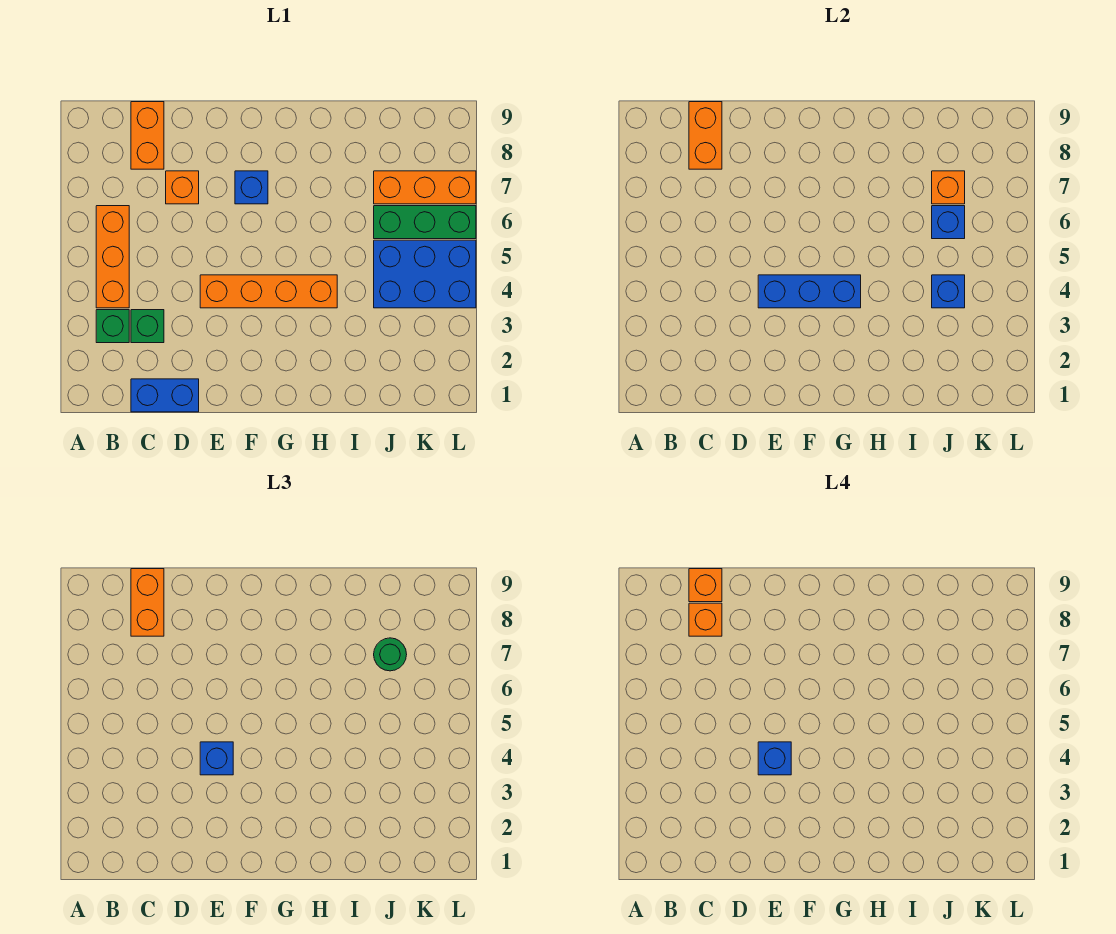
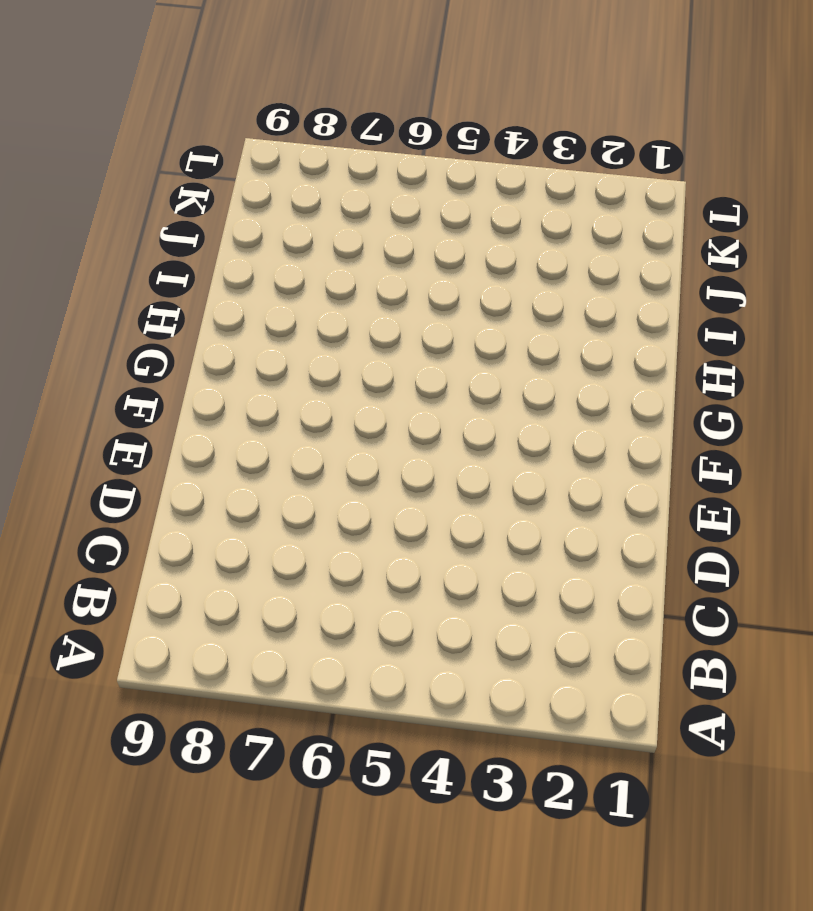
none -> green 1x1 brick [96,310,129,343]
none -> orange 1x3 brick [96,206,129,308]
none -> blue 1x2 brick [131,379,199,412]

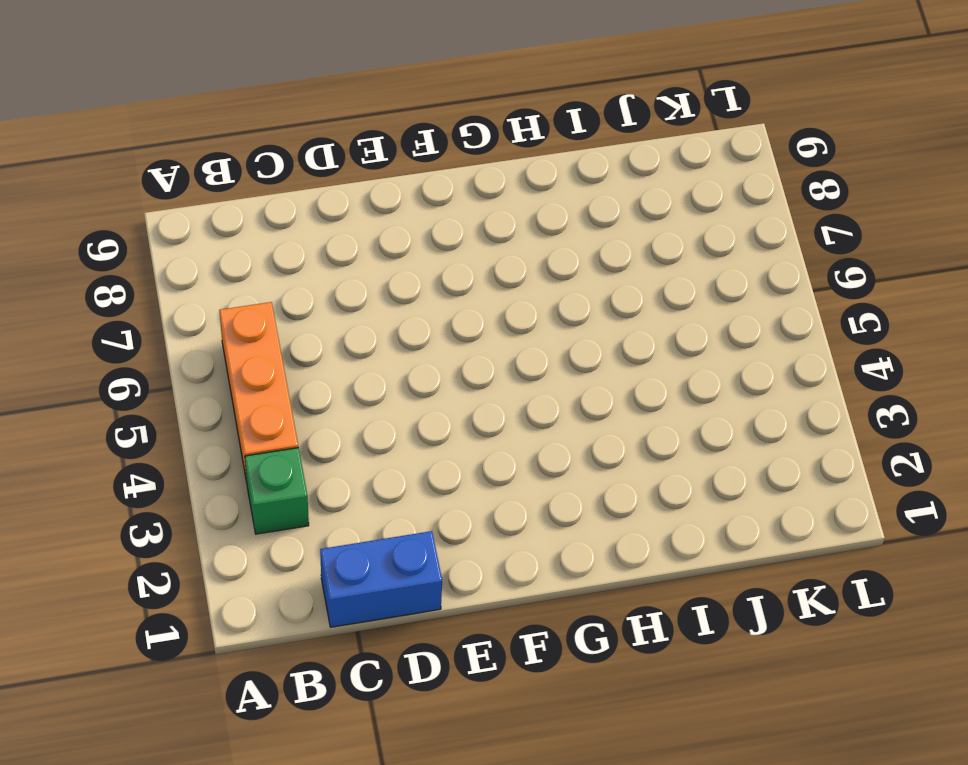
none -> green 1x1 brick [131,310,164,343]
none -> orange 1x2 brick [131,102,164,169]
none -> orange 1x1 brick [166,171,199,204]

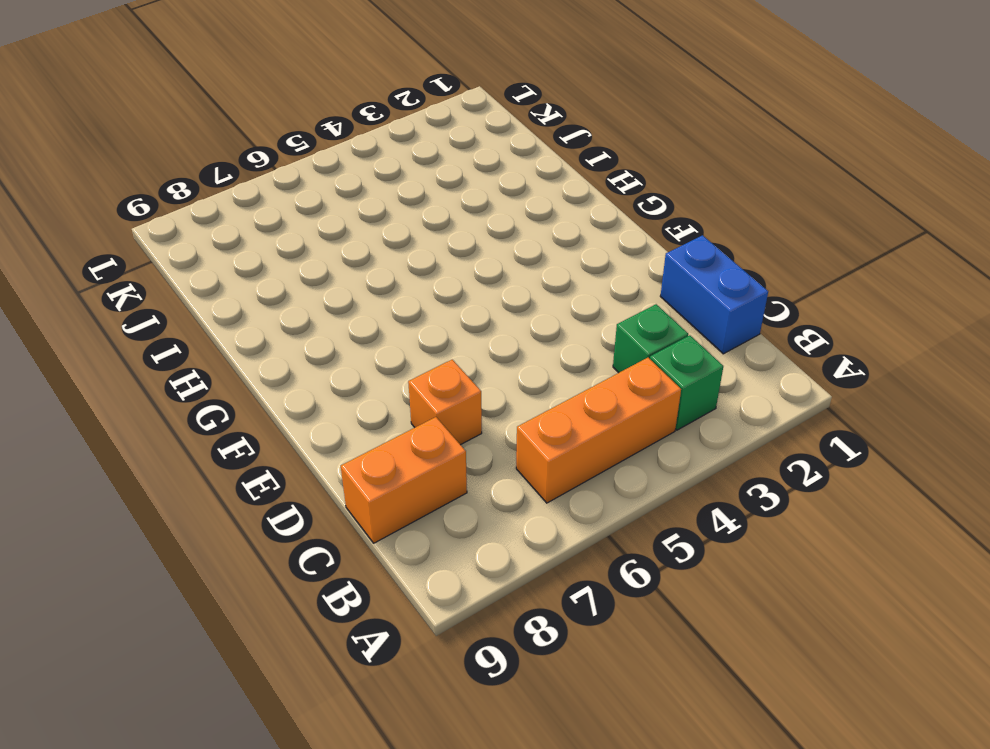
none -> orange 1x4 brick [200,275,337,308]
none -> blue 1x1 brick [235,171,268,204]
none -> blue 2x3 brick [374,240,476,308]

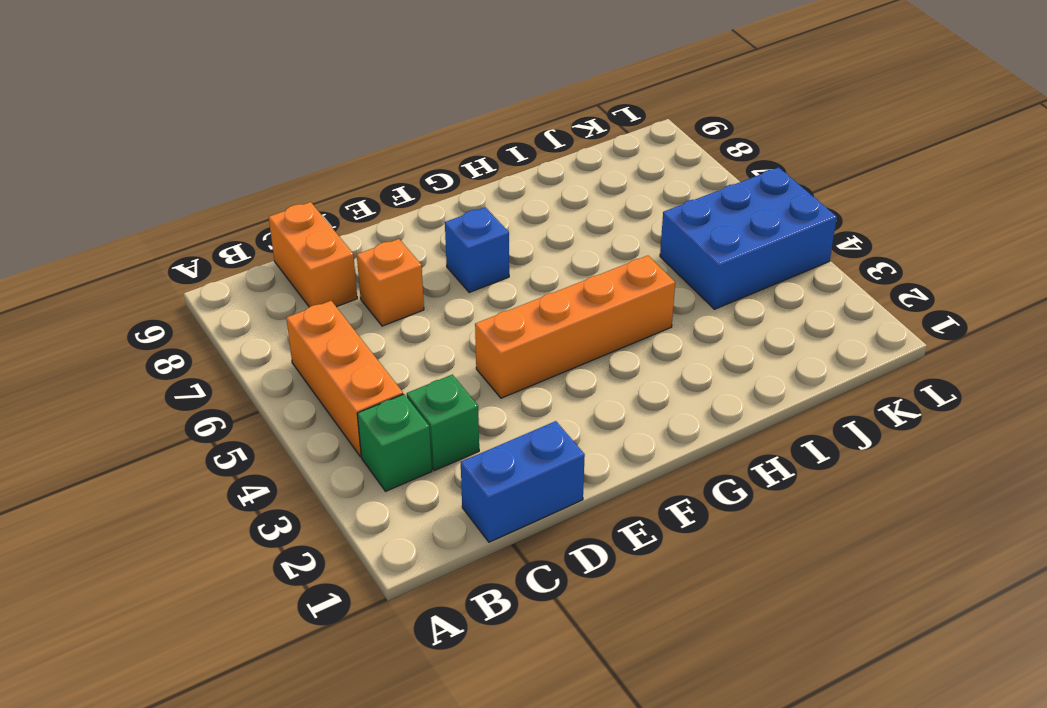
none -> green 1x3 brick [374,206,476,239]
none -> orange 1x3 brick [374,171,476,204]
none -> orange 1x2 brick [689,102,722,169]

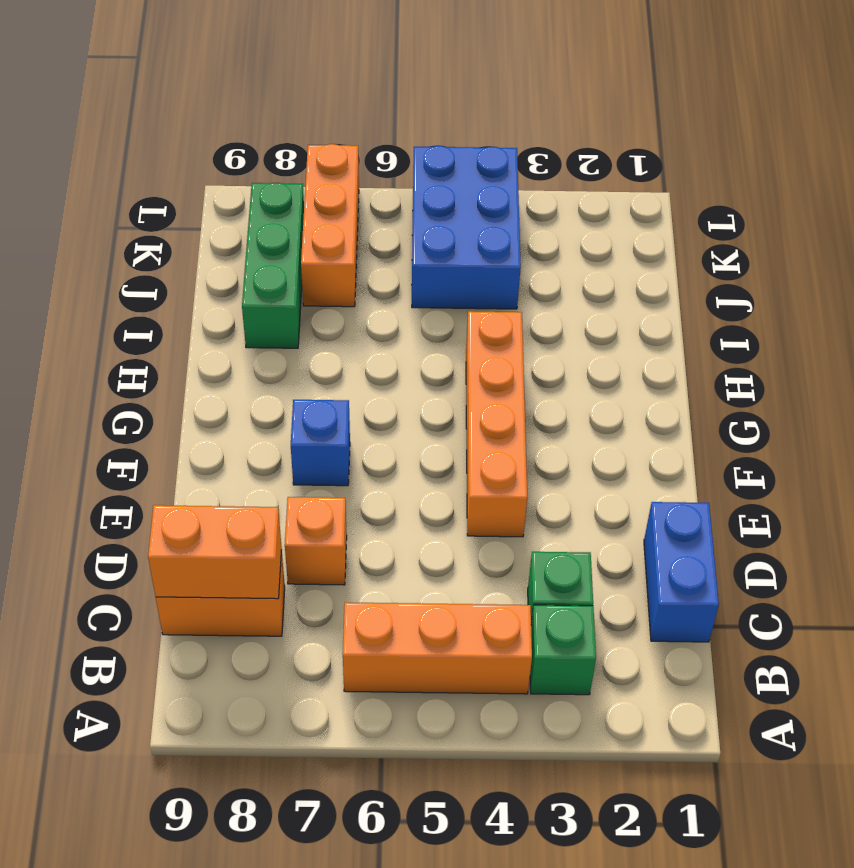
green 1x3 brick [242,183,304,348] -> green 1x3 brick moved to [374,206,476,239]
none -> blue 1x3 brick [758,275,861,308]
none -> blue 1x1 brick [932,275,965,308]
none -> blue 1x1 brick [932,206,965,239]

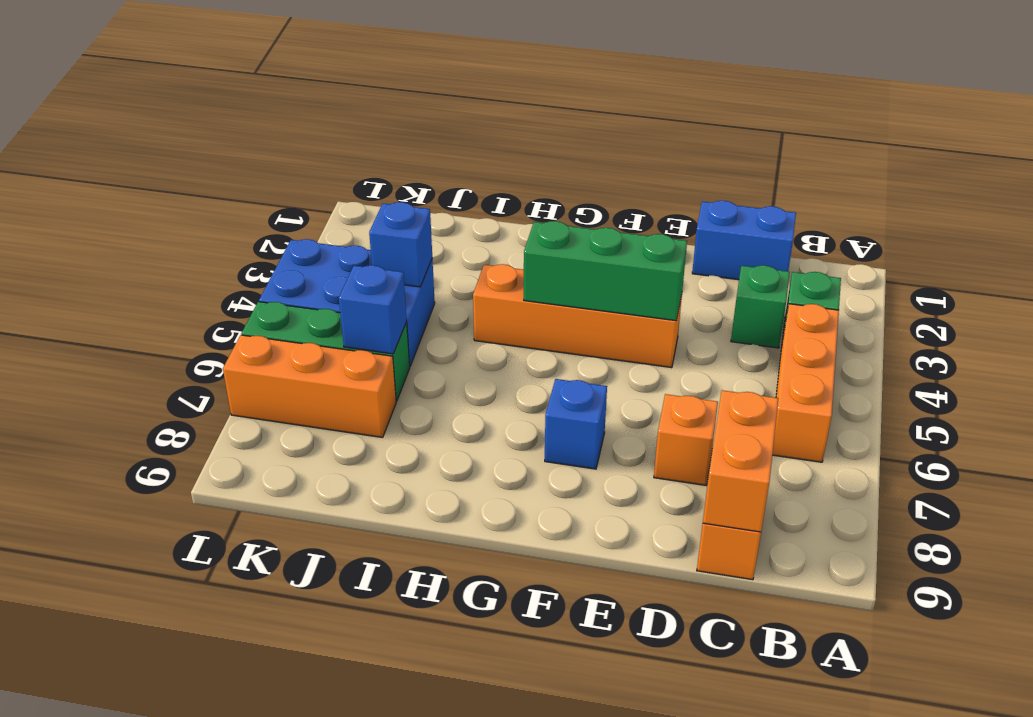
green 1x3 brick [524,221,687,321] -> blue 1x3 brick [758,275,861,308]
none -> orange 1x1 brick [932,171,965,204]
none -> orange 1x2 brick [131,569,164,636]
none -> blue 1x1 brick [200,742,233,775]

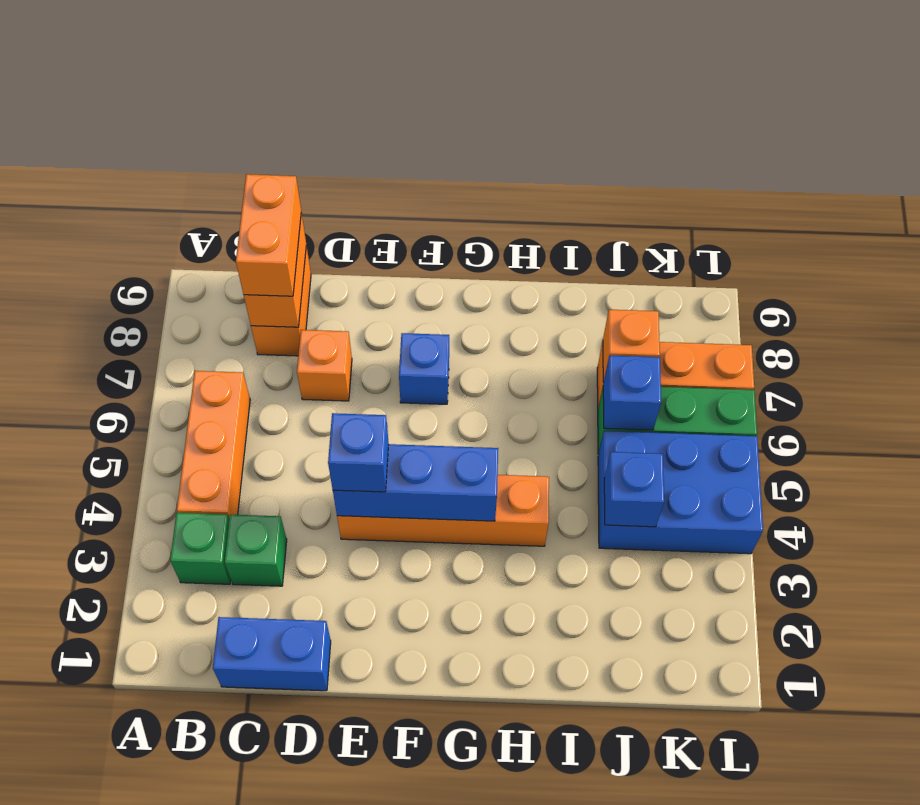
none -> green 1x1 round brick [374,638,407,671]
none -> orange 1x1 brick [689,603,722,636]
none -> orange 1x1 brick [689,569,722,602]

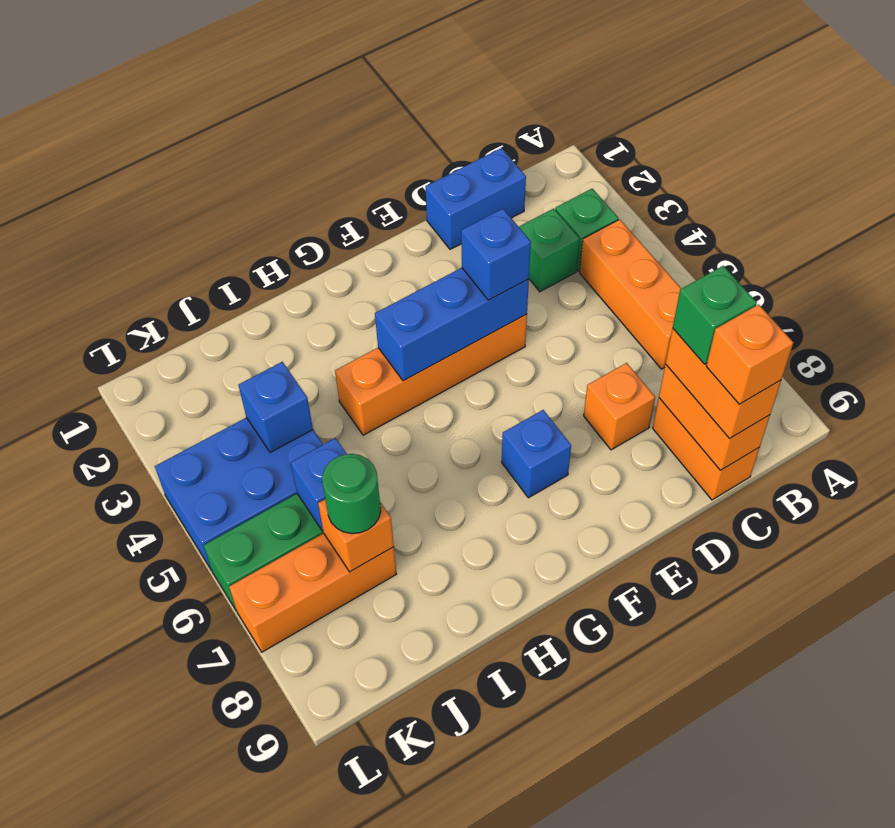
green 1x1 brick [673,266,757,364] -> orange 1x1 brick [689,603,722,636]
none -> blue 1x1 brick [758,742,791,775]

